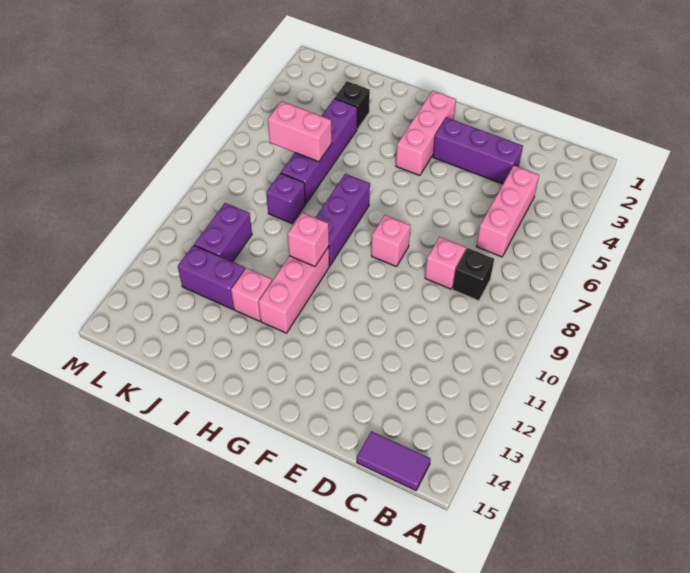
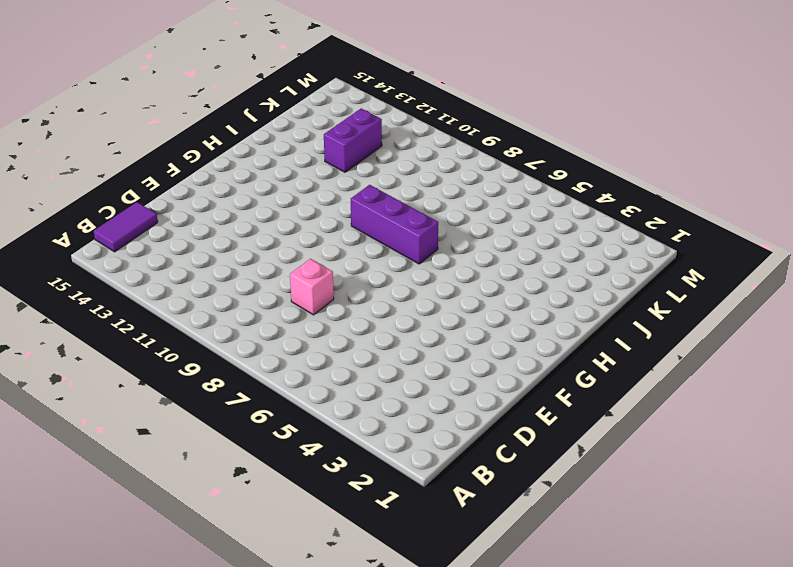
none -> pink 1x3 brick [476,166,539,257]
none -> black 1x1 brick [453,248,494,301]
none -> purple 1x3 brick [433,118,523,184]

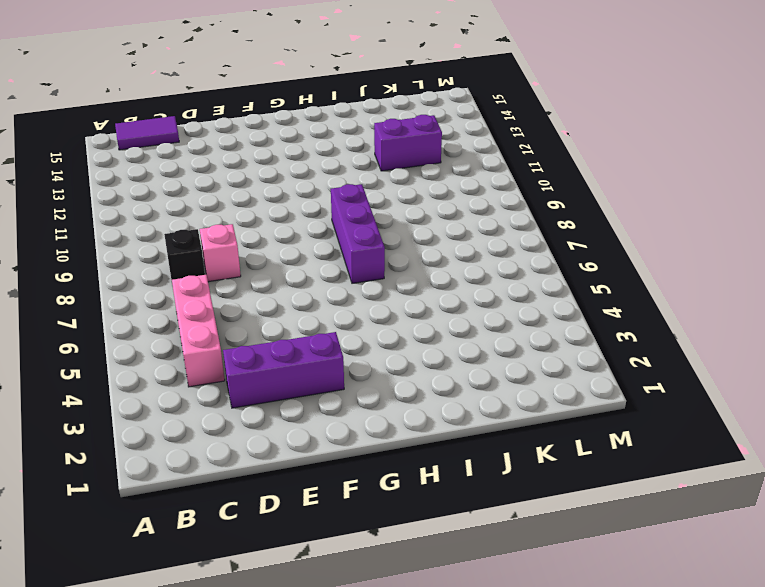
none -> pink 1x1 brick [371,215,410,267]
none -> pink 1x3 brick [396,91,456,176]
none -> pink 1x3 brick [258,246,329,333]

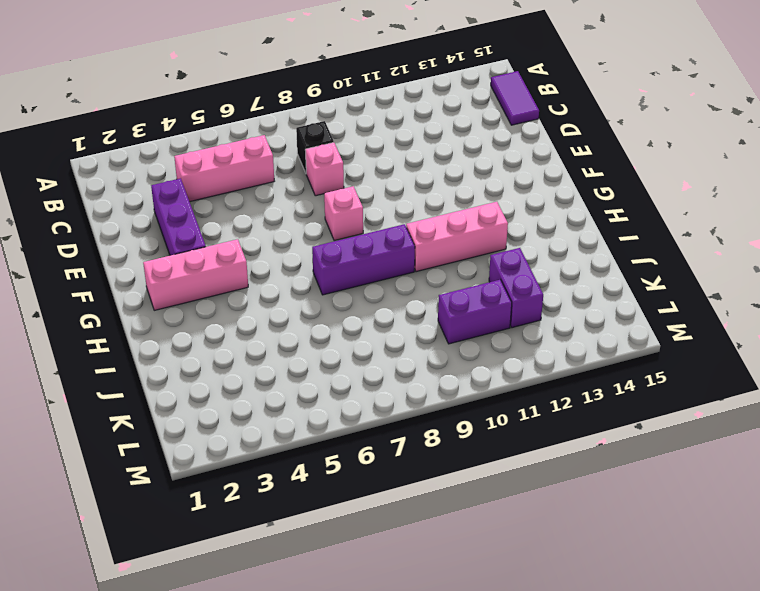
none -> pink 1x1 brick [231,268,272,321]
none -> black 1x1 brick [335,81,370,129]
none -> purple 1x4 brick [281,98,357,204]

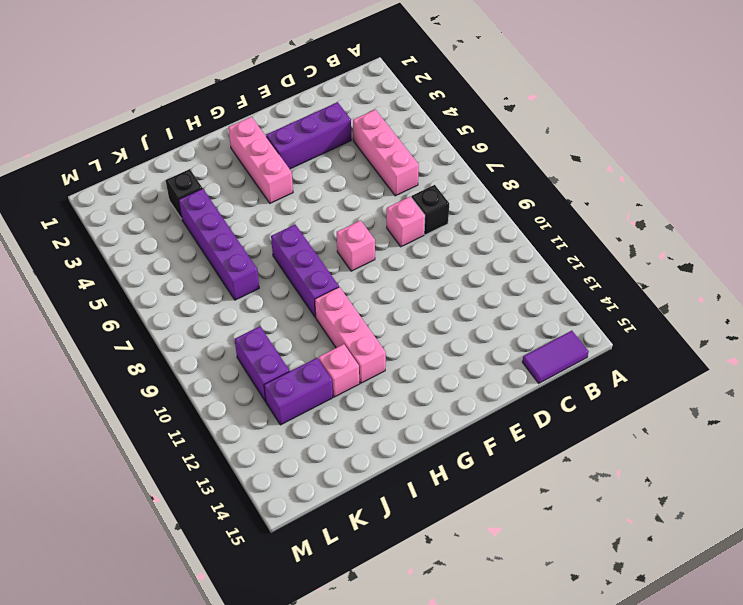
none -> purple 1x1 brick [266,173,305,223]
none -> pink 1x1 brick [288,213,329,266]
none -> pink 1x2 brick [268,101,332,162]

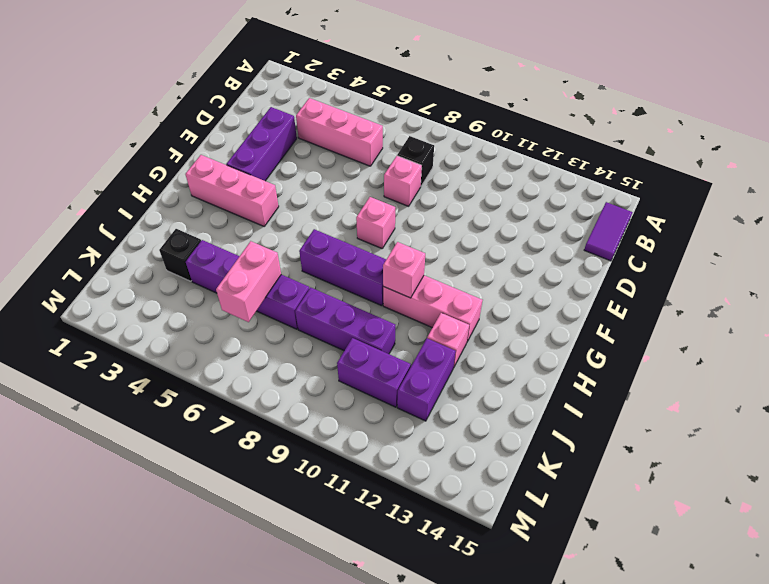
purple 1x3 brick [295,287,395,354] -> purple 1x1 brick [266,173,305,223]

